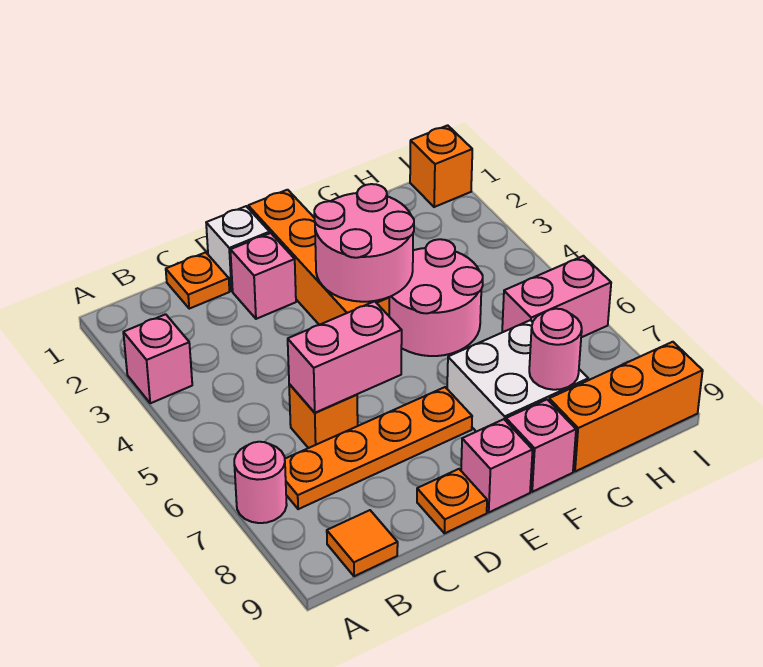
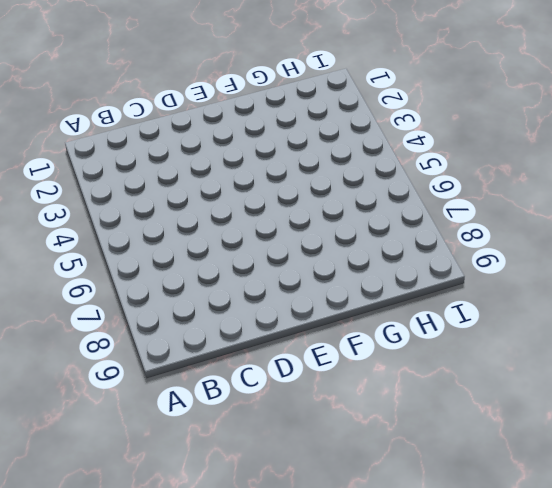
none -> pink 1x1 brick [123,314,192,403]
none -> pink 1x1 round brick [234,442,287,523]
none -> orange 1x4 plate [285,387,472,509]

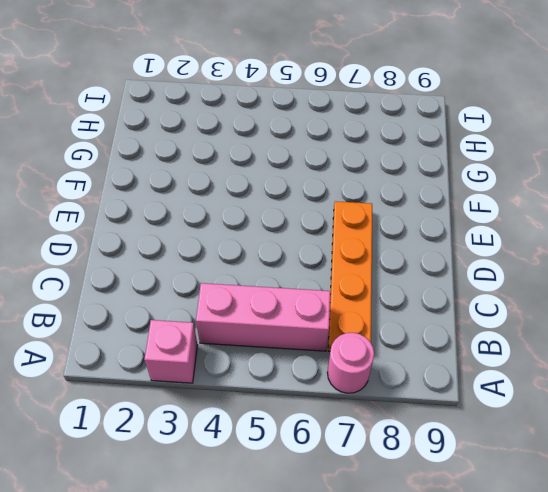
pink 1x3 brick [196,283,331,351] -> none
none -> orange 1x1 tile [327,510,398,576]
none -> orange 1x1 plate [166,252,229,309]
none -> orange 1x1 brick [289,384,358,448]

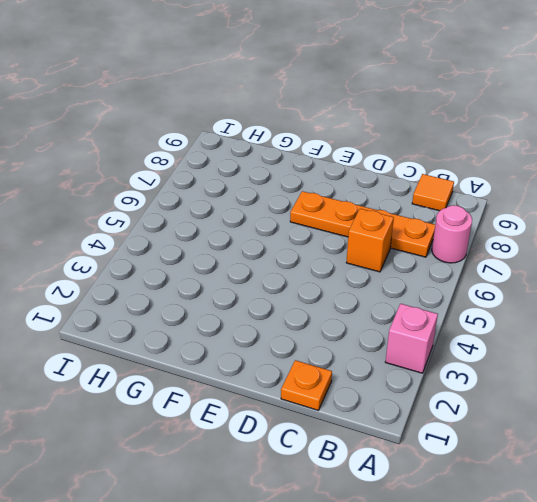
none -> white 1x1 brick [206,206,270,291]
none -> pink 1x1 brick [230,233,296,319]
none -> orange 1x1 plate [417,469,487,533]

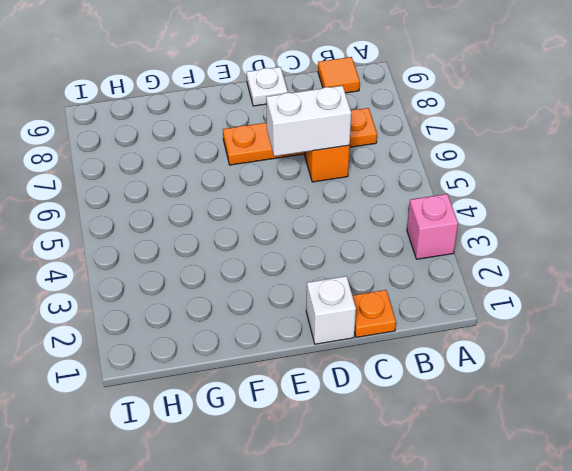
white 1x2 brick [266,86,351,156] -> pink 1x2 brick [288,301,402,413]
white 1x1 plate [247,67,288,106] -> orange 1x1 plate [417,469,487,533]
none -> pink 1x1 round brick [234,442,287,523]
none -> pink 1x1 brick [230,233,296,319]
none -> orange 1x4 brick [248,190,389,325]

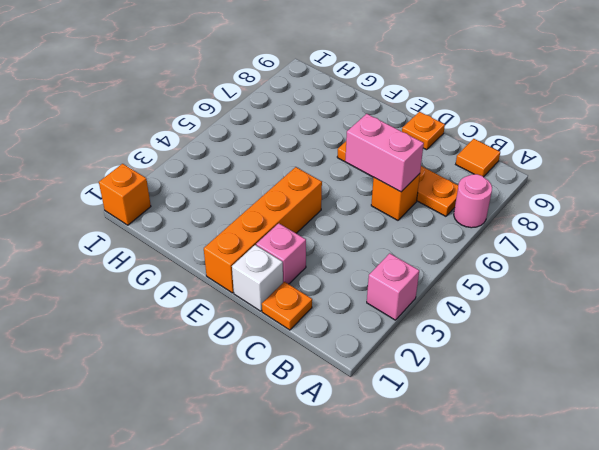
none -> pink 1x1 brick [461,419,533,512]
none -> pink 2x2 round brick [389,239,483,356]
none -> white 2x2 brick [447,320,588,432]

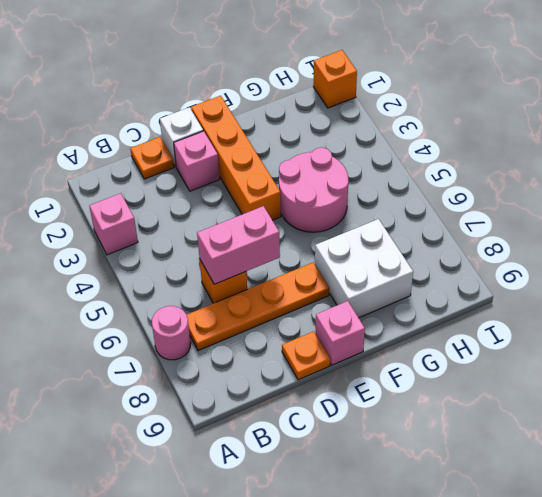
none -> orange 1x1 tile [327,510,398,576]
none -> pink 1x1 brick [506,400,576,492]
none -> orange 1x3 brick [549,342,703,472]

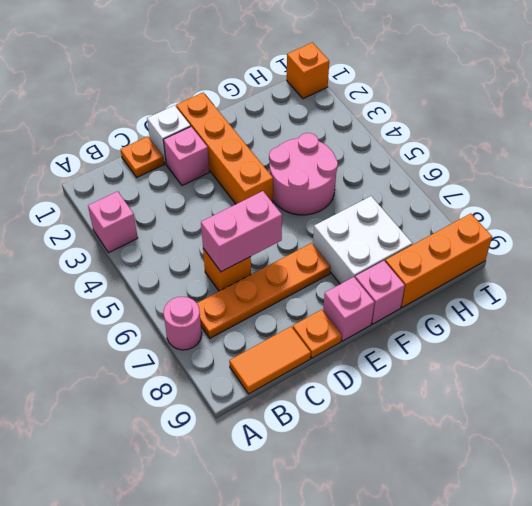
orange 1x2 tile [229,327,311,394] -> orange 1x1 tile [327,510,398,576]
none -> pink 1x2 brick [502,256,611,337]
none -> pink 2x2 round brick [314,184,414,302]
none -> pink 1x1 round brick [529,309,582,390]

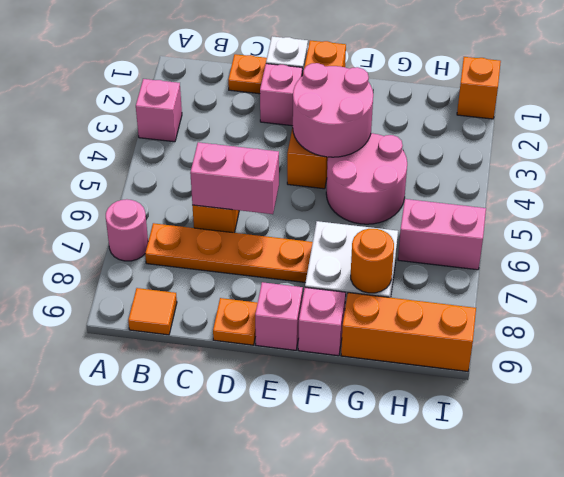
orange 1x1 round brick [351,229,394,293] -> pink 1x1 round brick [529,309,582,390]

